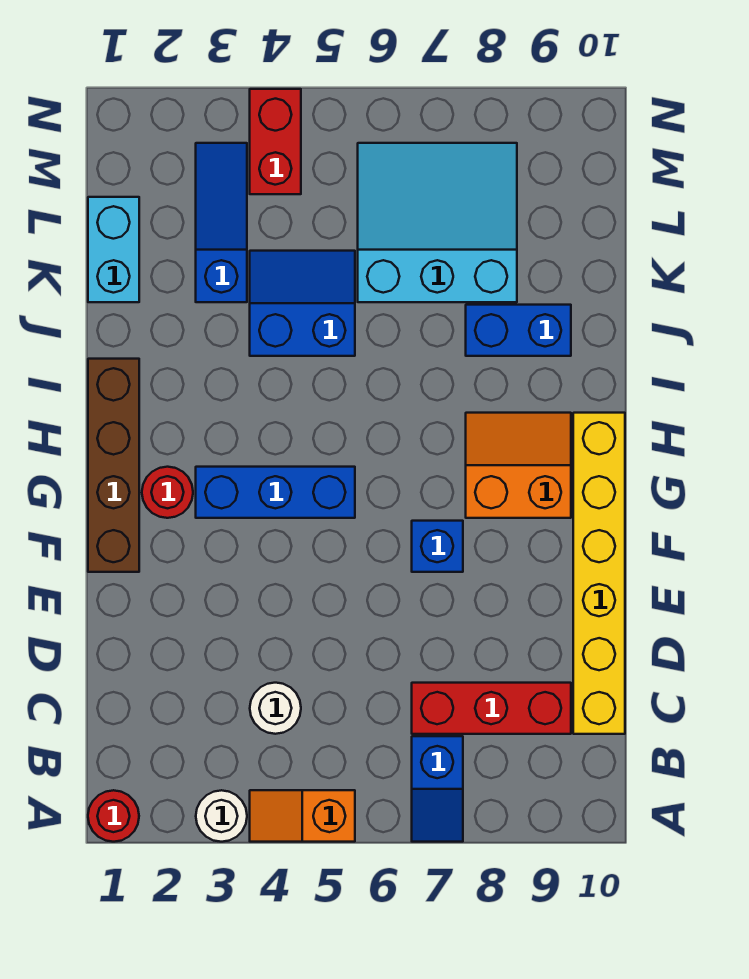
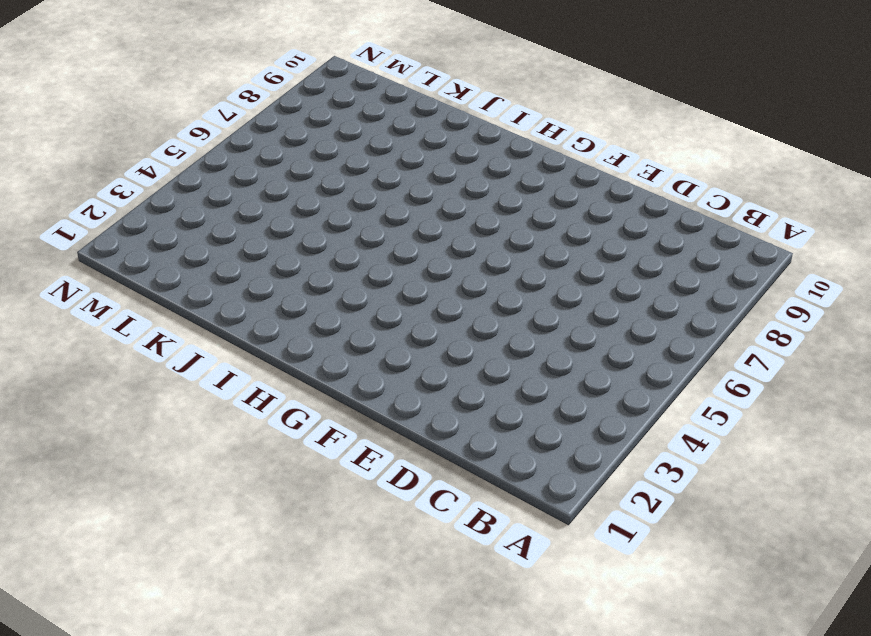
none -> red 1x1 round brick [88,790,139,842]
none -> white 1x1 round brick [196,790,247,842]
none -> orange 1x2 slope [250,790,355,842]

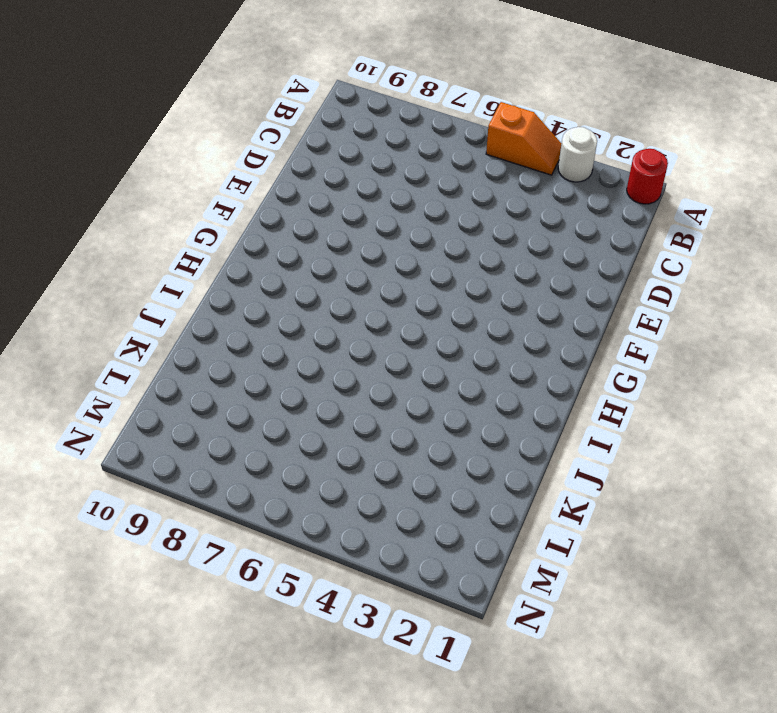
none -> blue 1x2 slope [412,736,463,842]
none -> white 1x1 round brick [250,683,301,734]
none -> red 1x3 brick [412,683,571,734]

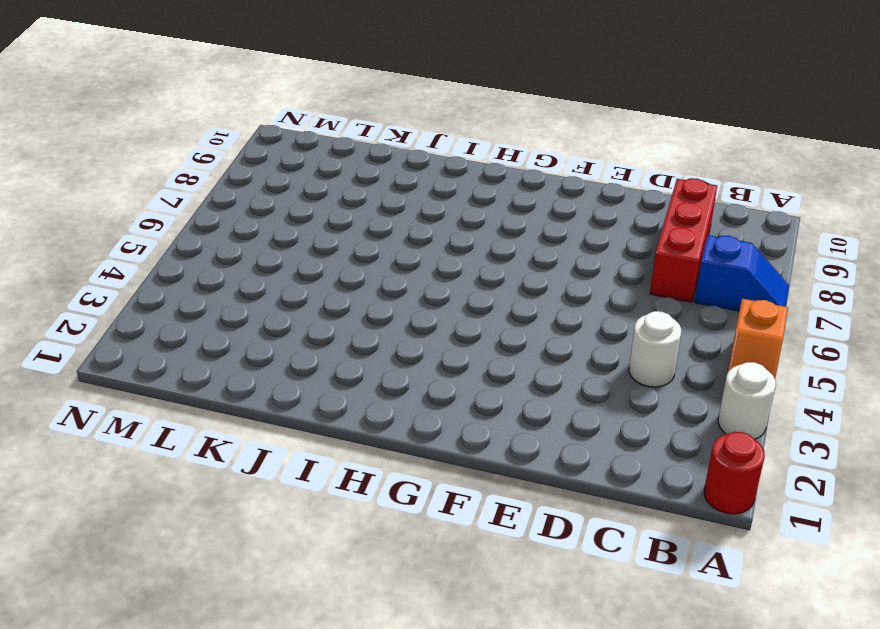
none -> yellow 1x6 brick [573,413,625,734]
none -> brown 1x4 brick [88,359,139,572]
none -> blue 1x1 brick [412,521,463,572]

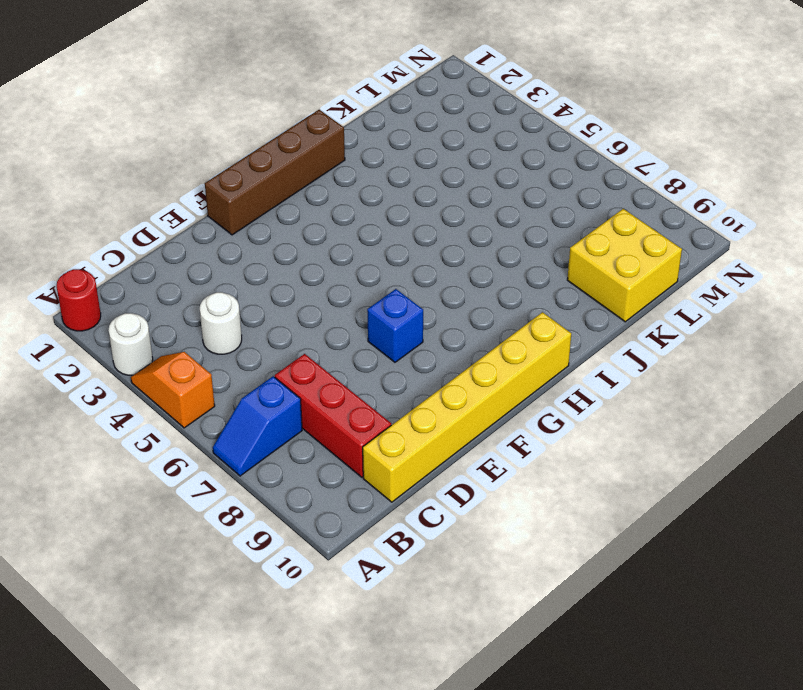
yellow 2x2 brick [567,209,682,322] -> none
none -> red 1x1 round brick [142,467,193,518]
none -> blue 1x3 brick [196,467,355,518]
none -> orange 2x2 slope [466,413,571,518]

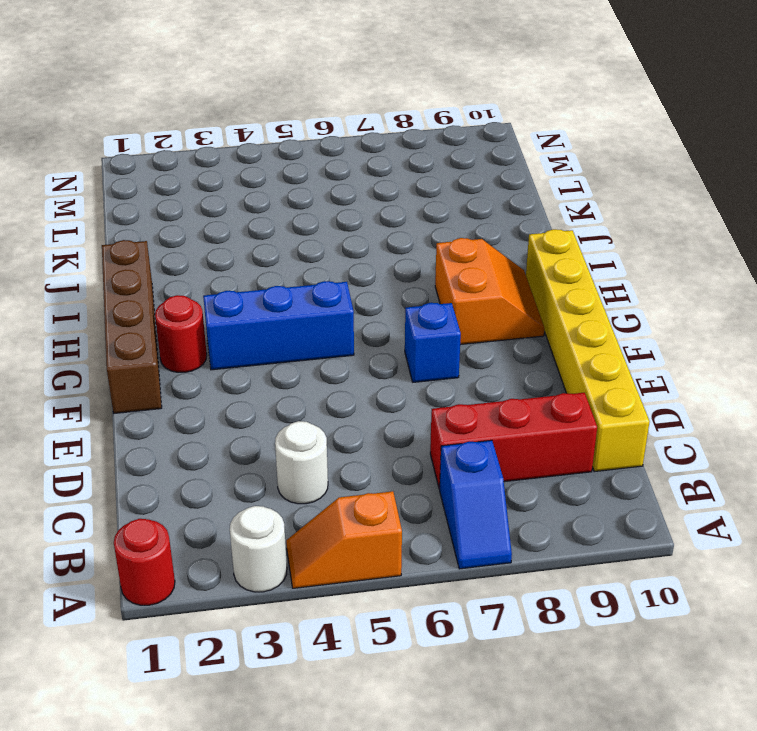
orange 2x2 slope [435,238,545,345] -> orange 2x2 slope turned to [466,413,571,518]
none -> blue 2x2 slope [250,251,355,356]
none -> blue 1x2 brick [466,305,571,356]
none -> cyan 1x2 brick [88,197,139,302]

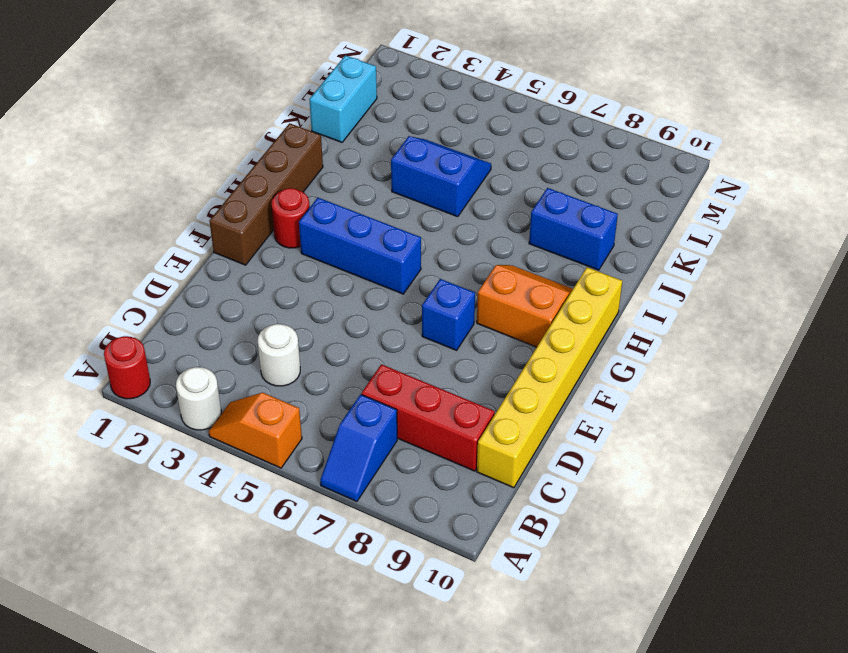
none -> blue 1x3 slope [196,143,247,302]
none -> cyan 3x3 slope [358,143,517,302]
none -> red 1x2 brick [250,89,301,194]

